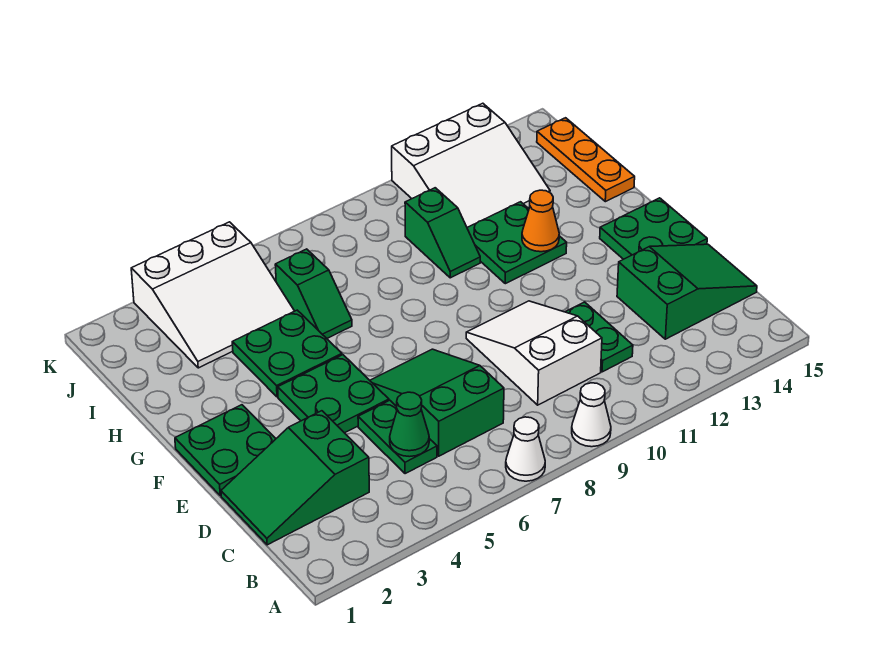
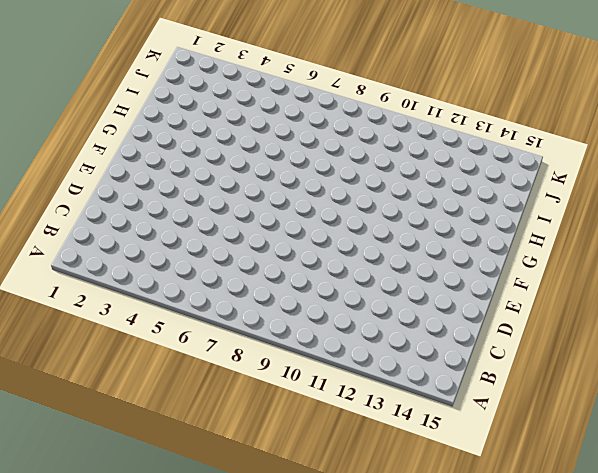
none -> white 1x1 cone [506,417,545,481]
none -> white 1x1 cone [572,383,611,447]
none -> green 2x3 slope [221,411,369,545]

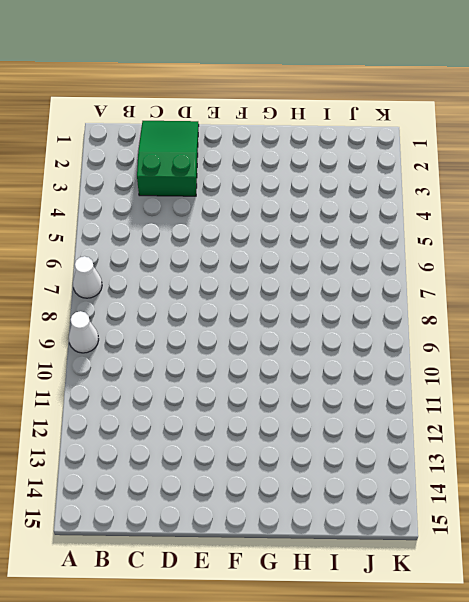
none -> green 1x2 plate [358,400,437,474]
none -> green 2x3 slope [370,349,504,456]
none -> white 2x3 slope [466,301,602,405]

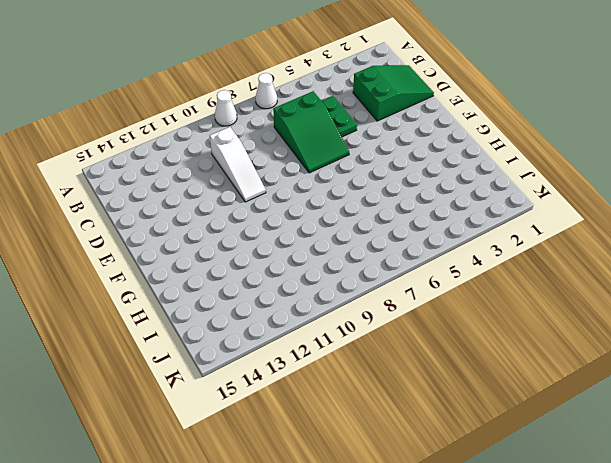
white 1x3 slope [210,127,266,202] -> white 2x3 slope [466,301,602,405]
none -> green 1x2 plate [566,302,633,372]
none -> green 2x3 slope [617,244,757,339]
none -> green 2x2 plate [175,405,276,496]

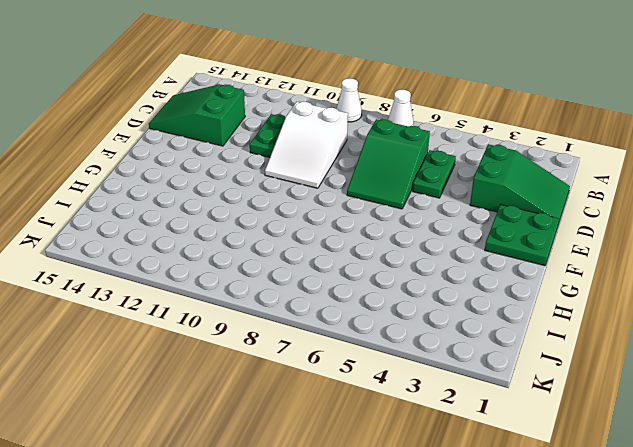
none -> green 2x2 plate [278,355,389,433]
none -> green 2x2 plate [600,198,707,259]
none -> green 2x2 plate [232,310,342,397]

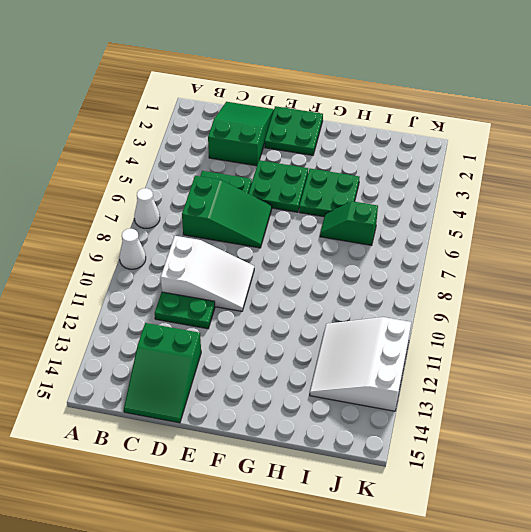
none -> green 2x2 plate [600,198,707,259]
none -> green 2x2 plate [467,202,567,284]
none -> green 1x2 slope [405,188,480,278]

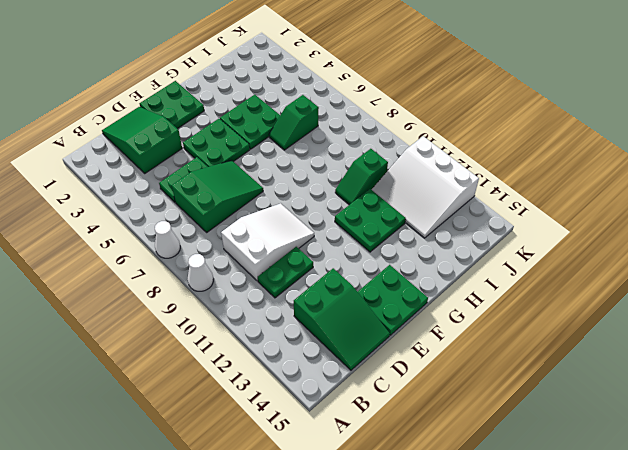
none -> orange 1x3 plate [537,118,635,202]
none -> white 3x3 slope [131,222,294,368]
none -> green 1x1 cone [390,392,429,457]

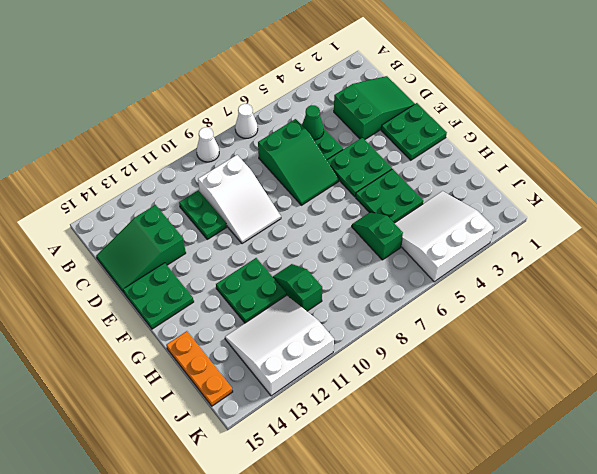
none -> orange 1x1 cone [522,190,559,252]

